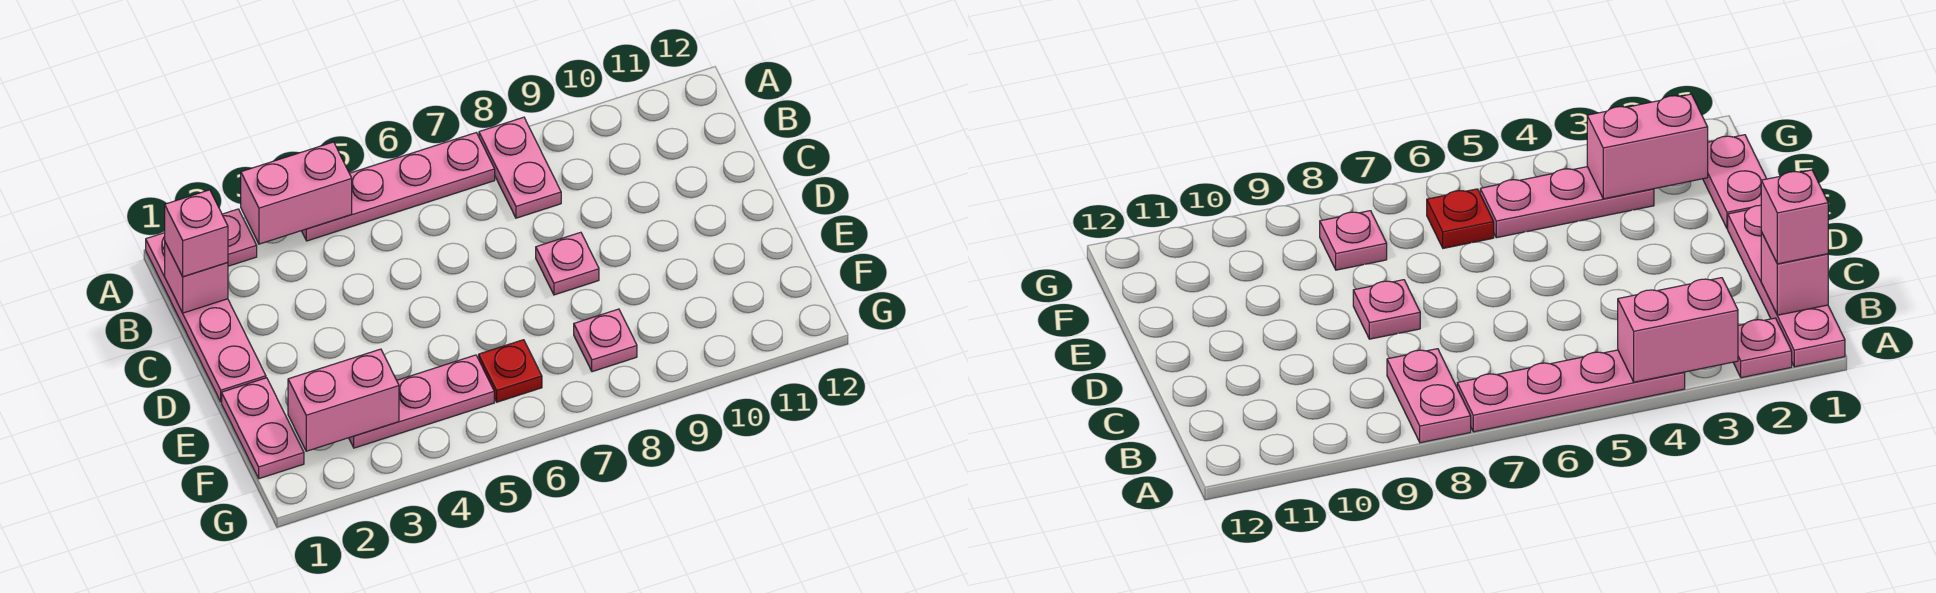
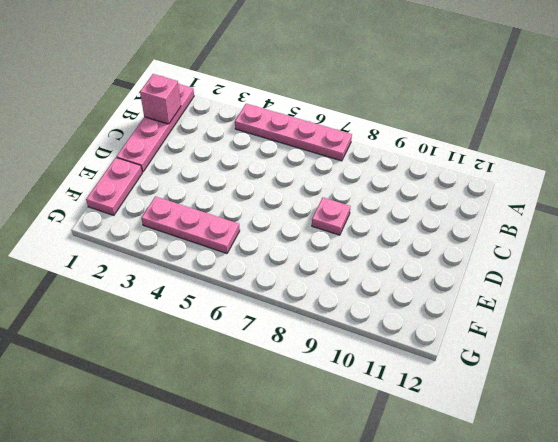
none -> pink 1x1 plate [222,209,257,266]
none -> pink 1x2 plate [479,117,561,218]
none -> red 1x1 plate [479,340,542,402]

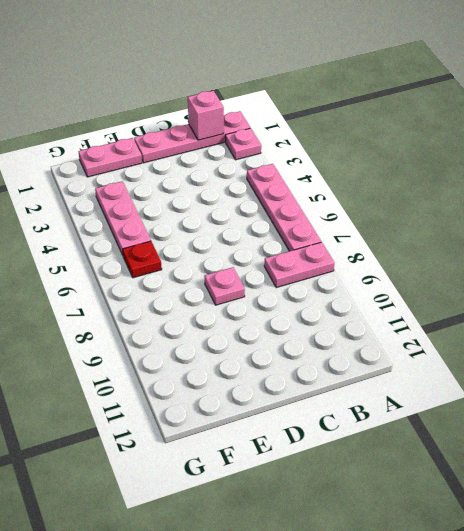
none -> pink 1x1 plate [574,309,637,372]
none -> pink 1x2 brick [241,142,352,244]
none -> pink 1x2 brick [288,349,399,451]

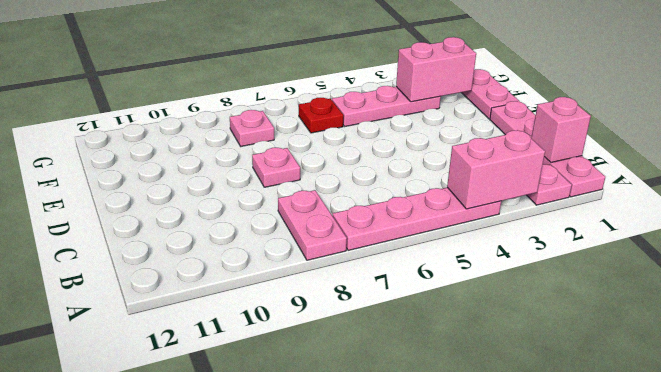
none -> pink 1x1 brick [165,190,228,277]

